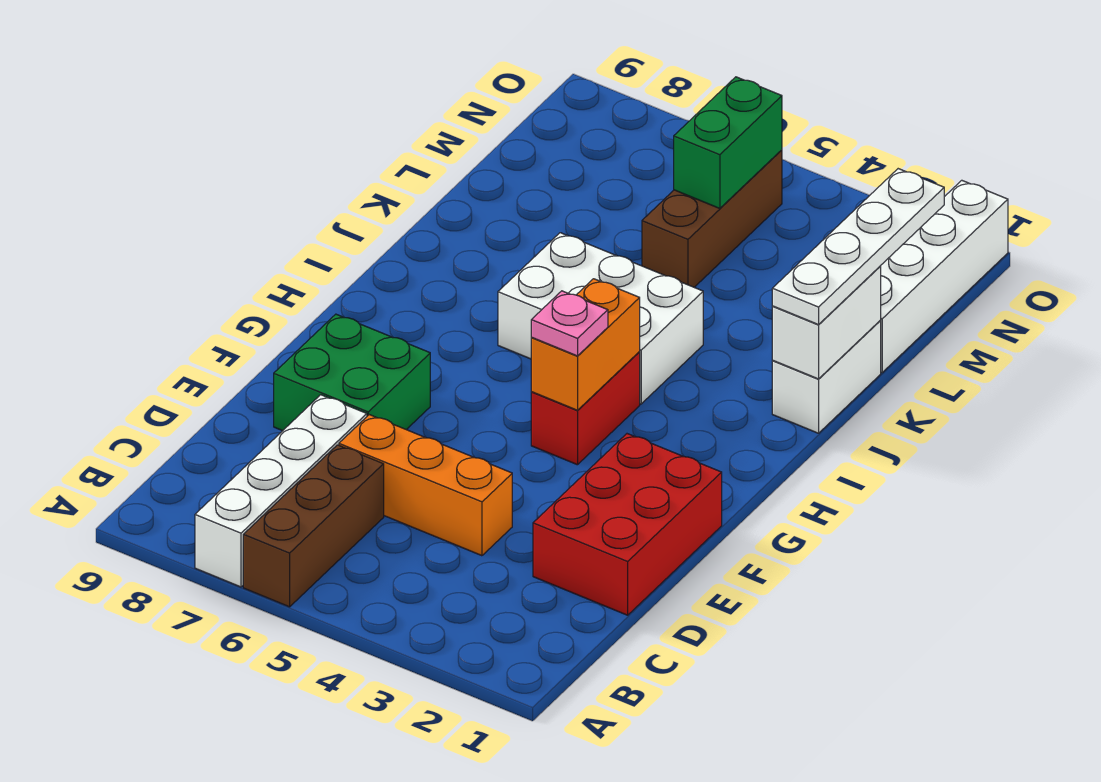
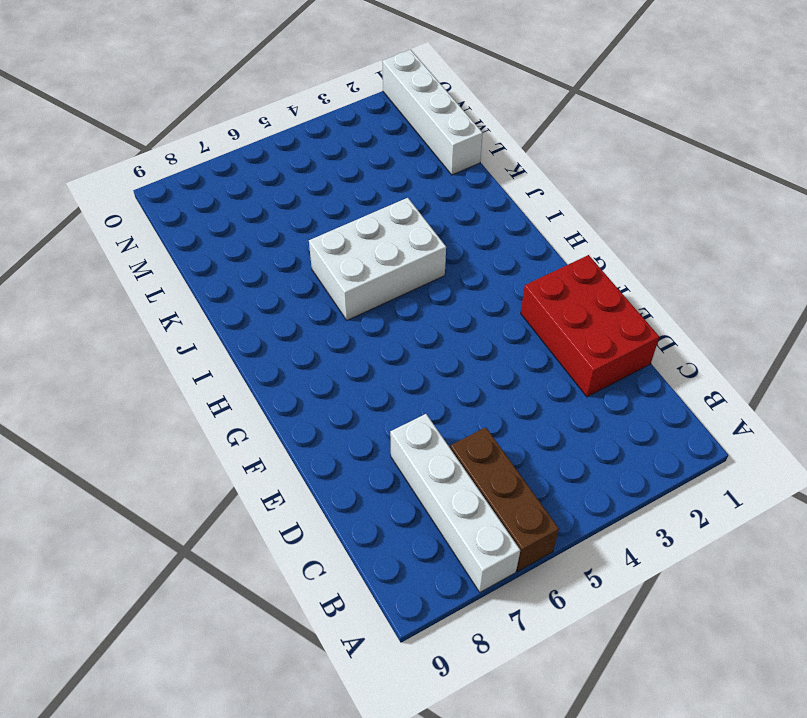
none -> orange 1x3 brick [339,415,512,556]
none -> green 2x2 brick [274,314,430,431]
none -> red 1x2 brick [531,352,640,465]

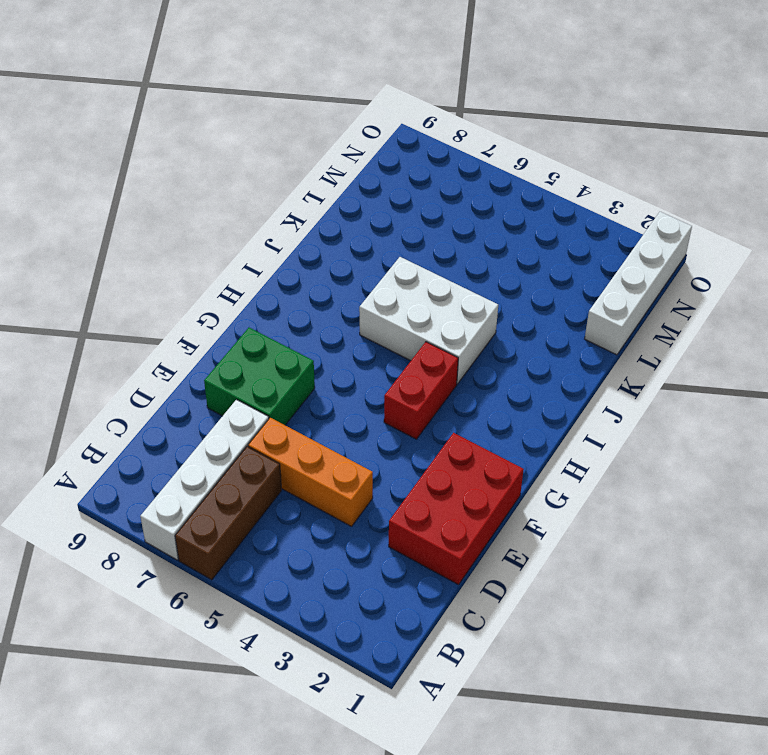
none -> white 1x2 brick [772,321,881,433]
none -> brown 1x3 brick [642,150,782,287]
none -> orange 1x2 brick [531,279,640,410]

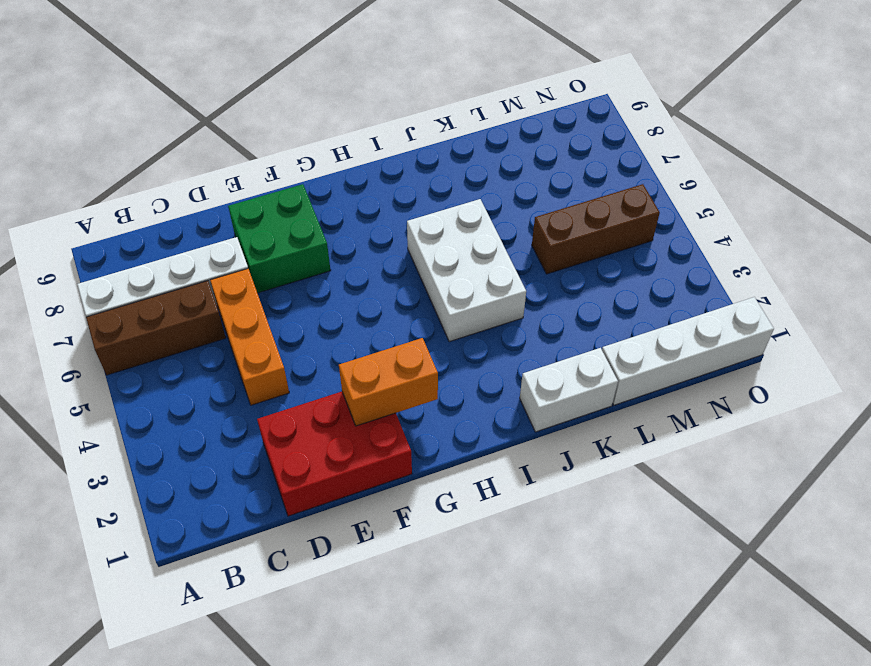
orange 1x2 brick [339,338,438,426] -> orange 1x2 brick moved to [531,279,640,410]
none -> red 1x2 brick [531,352,640,465]
none -> white 1x2 brick [772,266,881,379]
none -> green 1x2 brick [674,77,782,208]

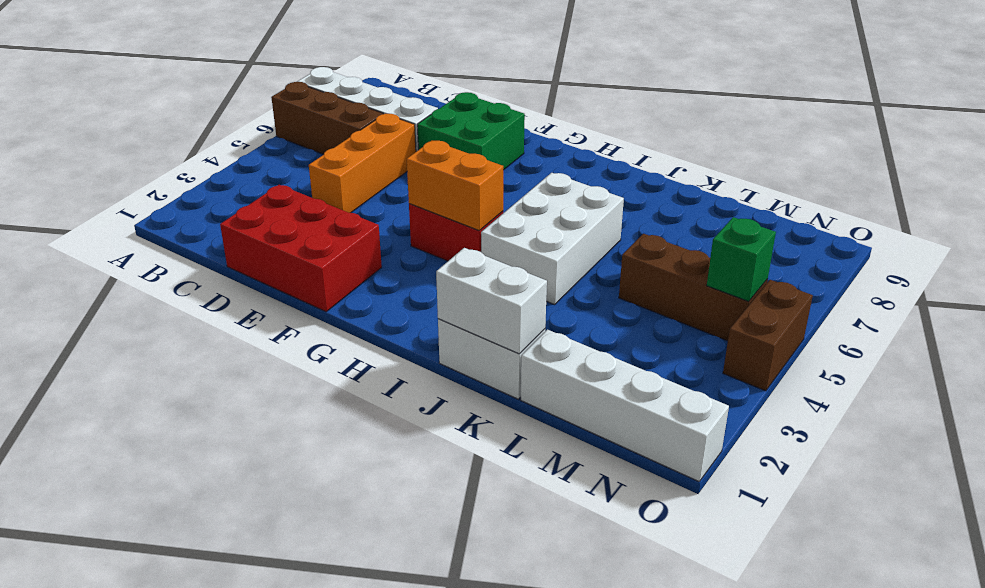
green 1x1 brick [707,217,776,301] -> green 1x2 brick [674,77,782,208]
brown 1x2 brick [723,280,813,391] -> none
none -> pink 1x1 plate [531,291,608,356]
none -> white 1x4 plate [772,169,944,325]

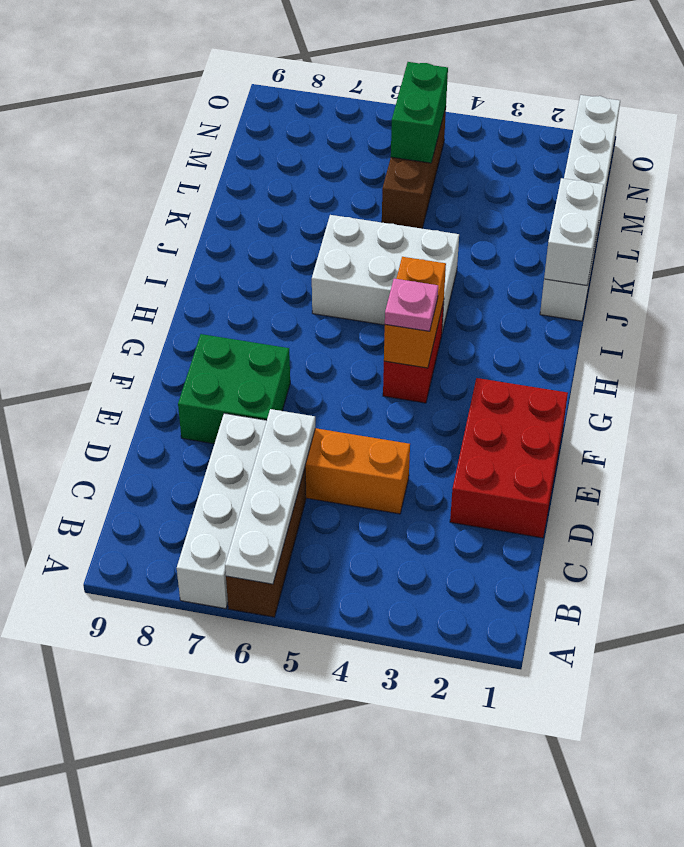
white 1x4 plate [225,409,315,584] -> white 1x4 plate moved to [772,169,944,325]

